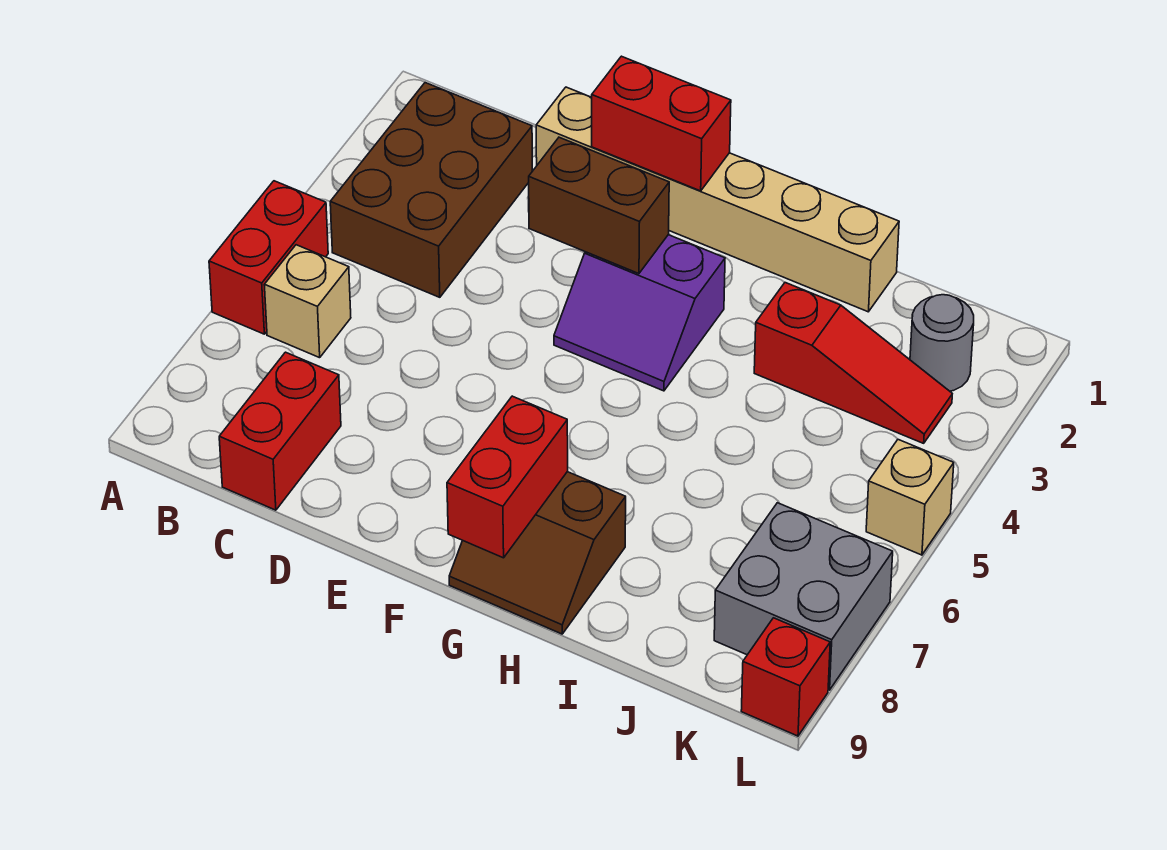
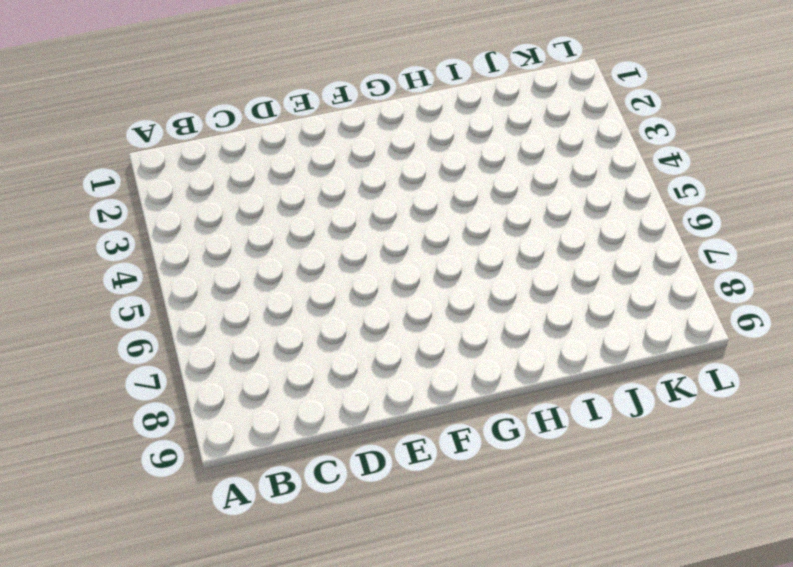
none -> red 1x2 brick [209,181,328,334]
none -> brown 2x3 brick [330,83,532,297]
none -> tan 1x1 brick [264,245,351,358]

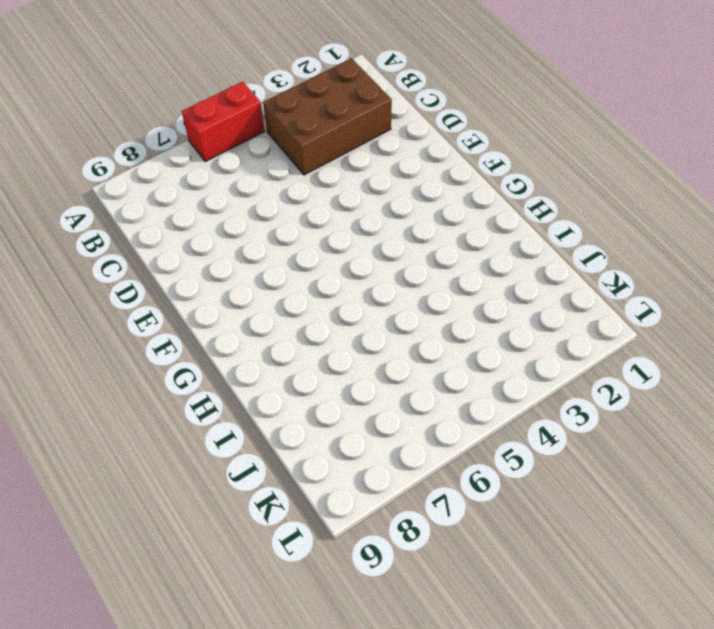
none -> tan 1x1 brick [264,245,351,358]
none -> red 1x2 brick [219,352,341,510]
none -> tan 1x6 brick [536,87,899,312]

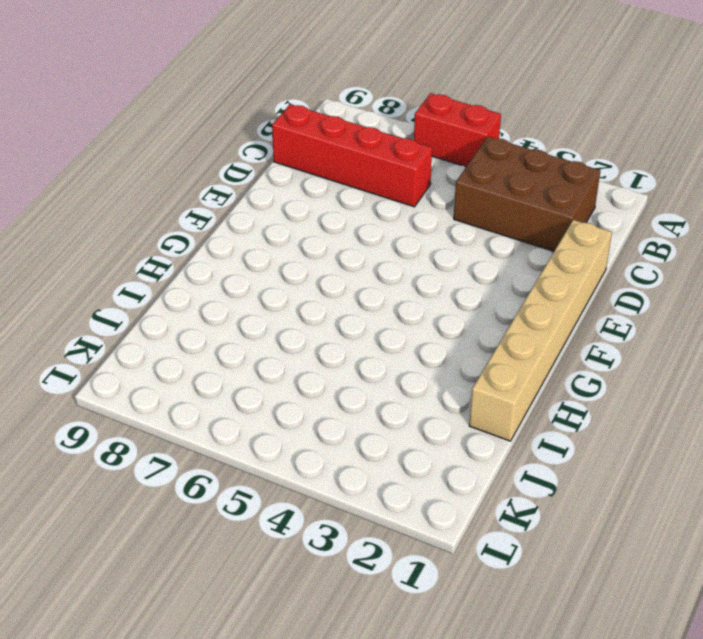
red 1x4 brick [272,104,432,207] -> red 1x2 brick [219,352,341,510]
none -> tan 1x1 brick [264,245,351,358]
none -> purple 2x2 slope [554,235,725,391]
none -> brown 2x2 slope [449,472,626,634]

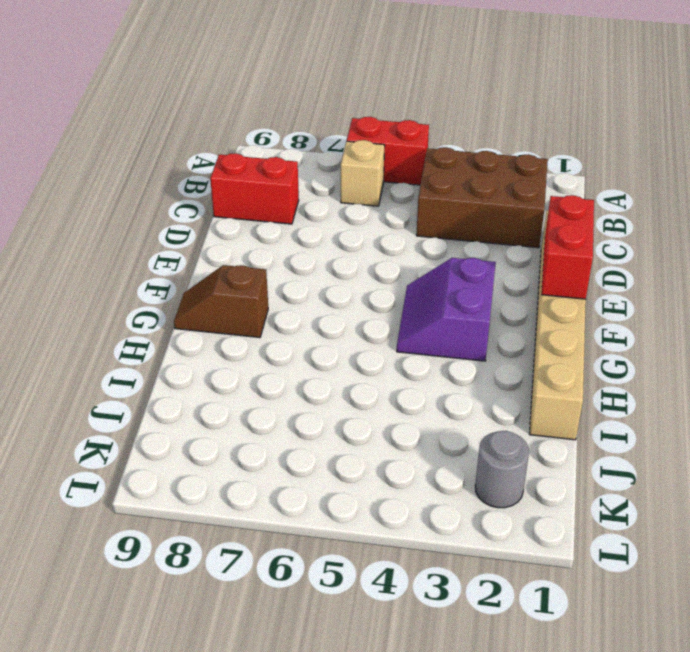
brown 1x2 slope [174,265,268,338] -> brown 2x2 slope [449,472,626,634]
none -> red 1x3 slope [754,283,952,443]
none -> grey 2x2 brick [714,503,893,690]
none -> tan 1x1 brick [866,440,954,555]

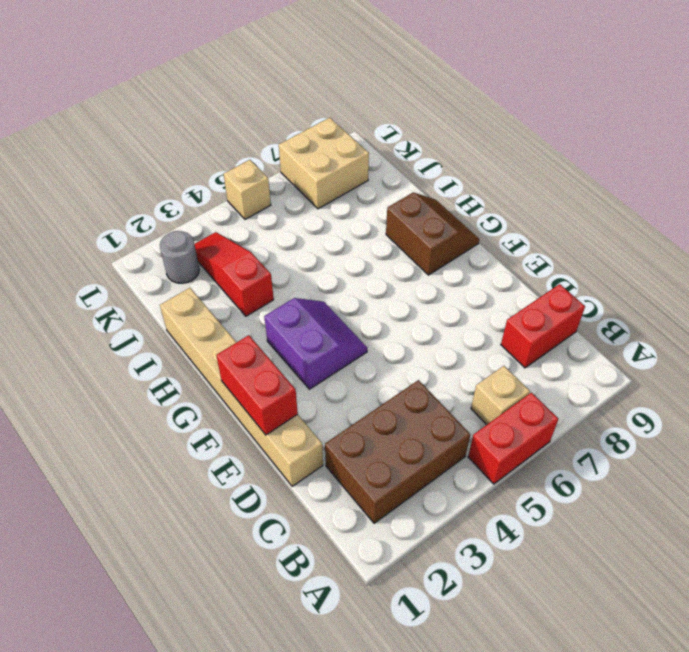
tan 2x2 brick [279,118,369,209] -> grey 2x2 brick [714,503,893,690]
none -> red 1x1 brick [741,618,830,736]
none -> brown 1x2 brick [529,137,669,274]
none -> red 1x2 brick [447,396,568,558]

